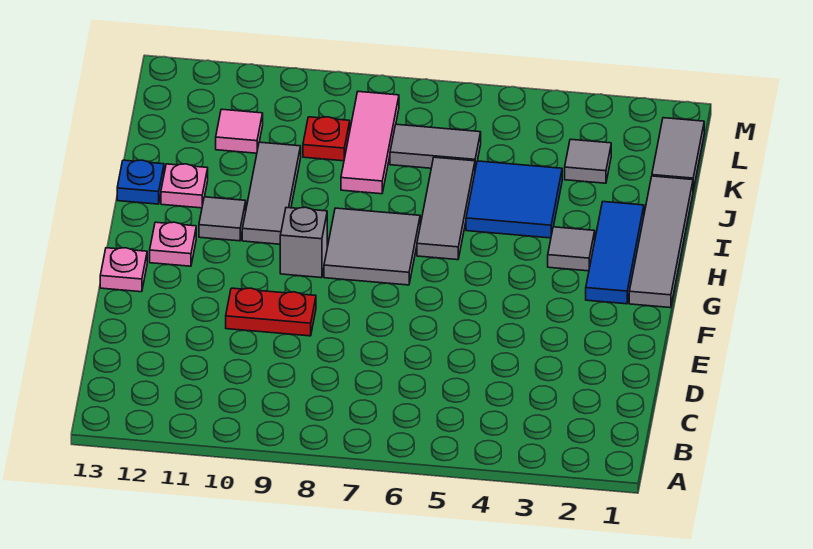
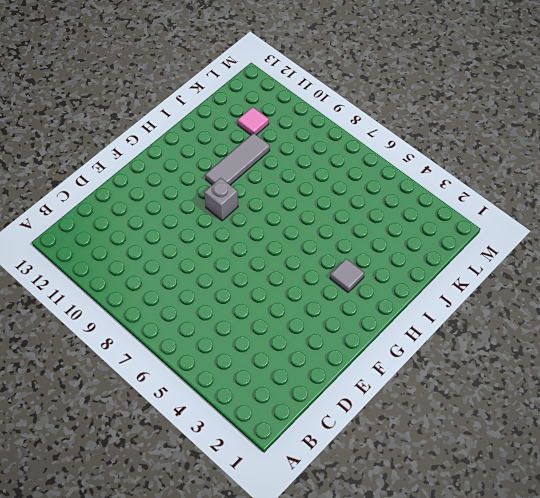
none -> red 1x2 plate [226,288,316,336]
none -> pink 1x1 plate [100,248,147,292]
none -> grey 1x4 tile [629,176,693,308]

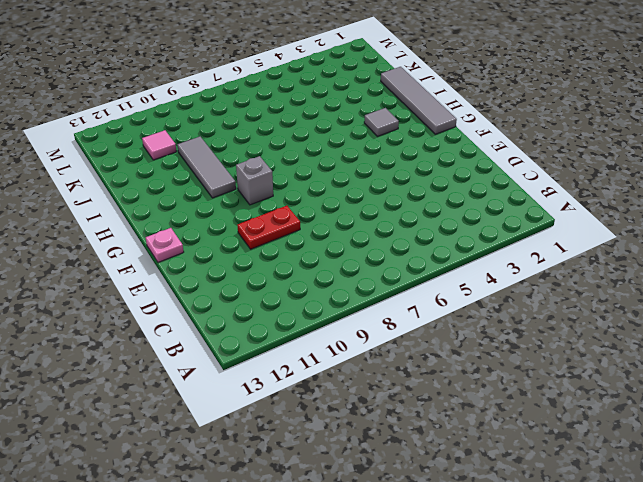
none -> blue 1x3 tile [586,202,644,304]
none -> grey 2x2 tile [324,208,420,285]
none -> pink 1x1 plate [150,222,196,266]

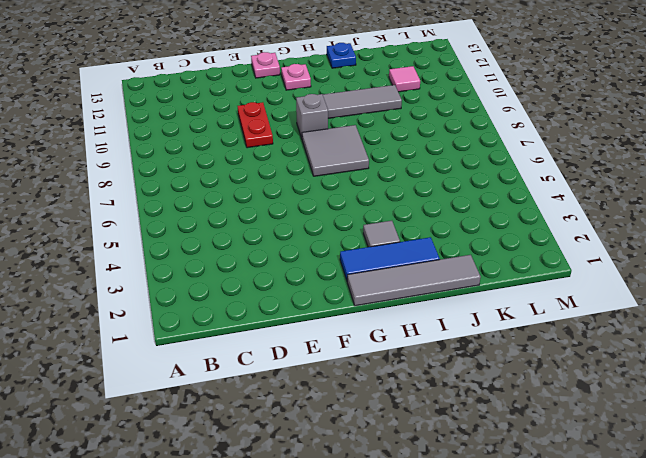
none -> grey 1x3 tile [417,157,475,260]
none -> grey 1x1 tile [199,197,246,241]
none -> blue 2x2 tile [466,161,562,238]

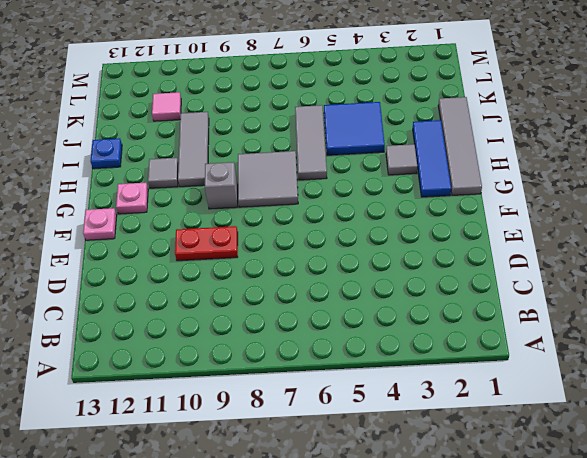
none -> pink 1x1 plate [161,164,208,208]
none -> pink 1x3 tile [341,92,399,194]
none -> grey 1x2 tile [652,118,704,190]

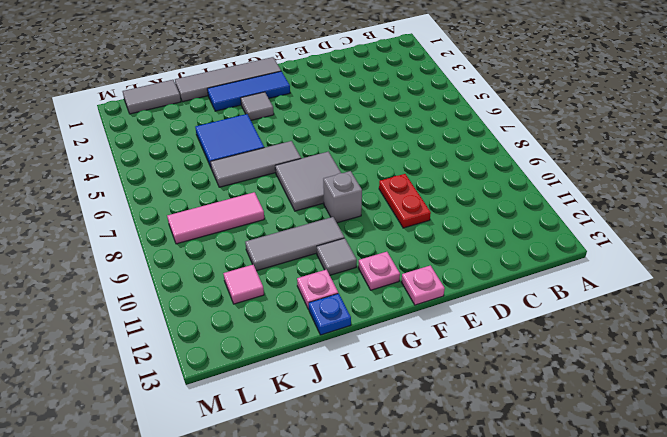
none -> grey 1x1 tile [565,139,611,183]
none -> grey 1x2 tile [390,124,481,169]
none -> red 1x1 plate [303,117,350,161]

